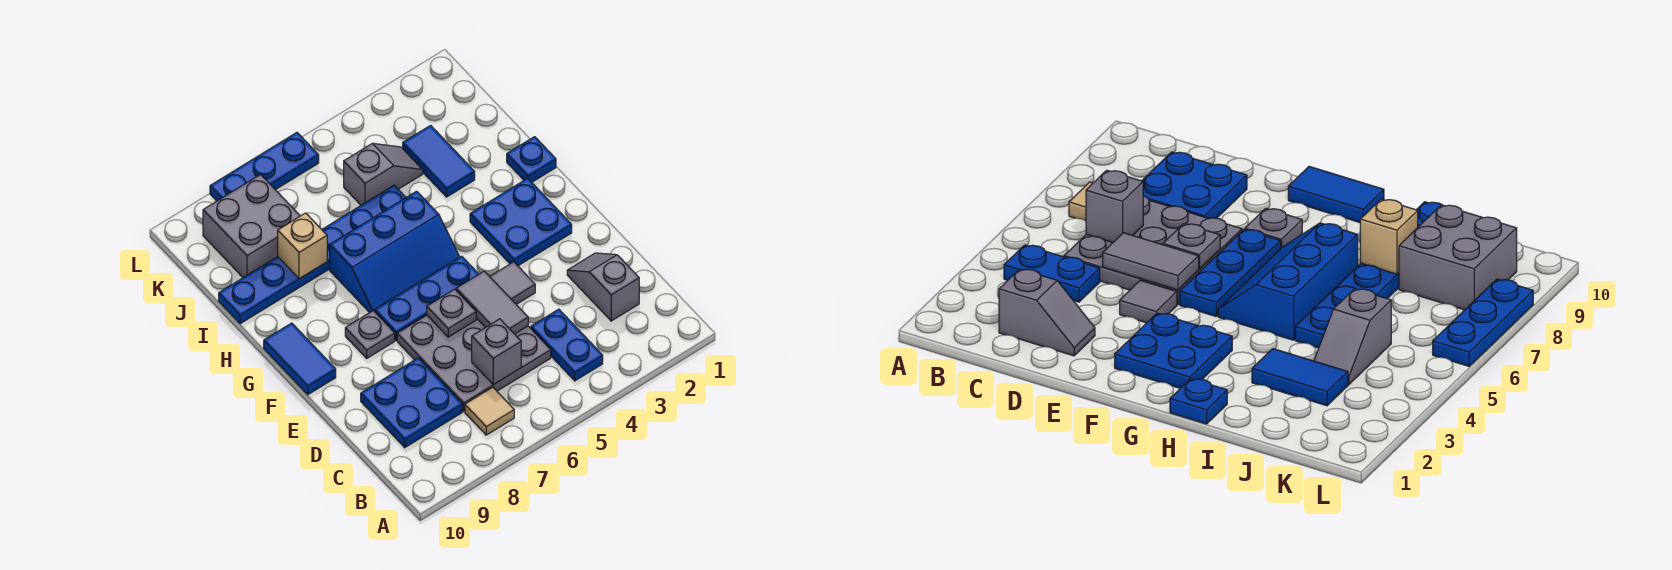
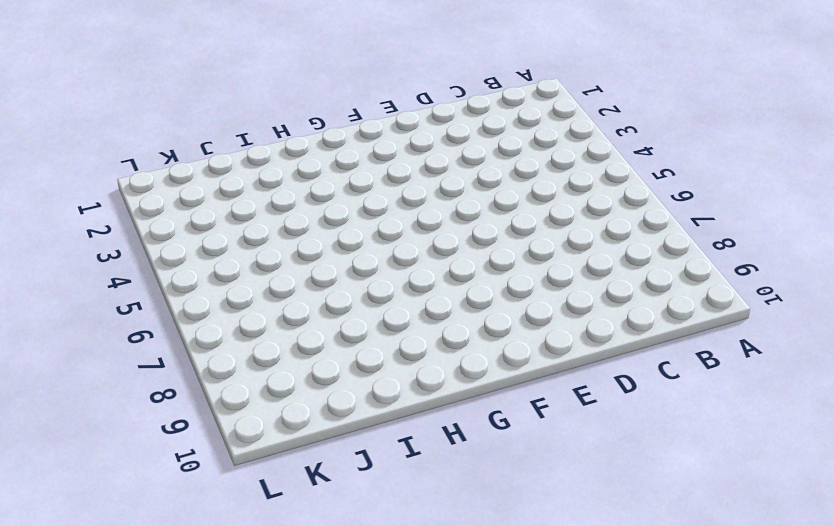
none -> blue 1x2 plate [531,309,603,381]
none -> tan 1x1 tile [465,387,514,435]
none -> grey 1x2 slope [567,253,639,321]

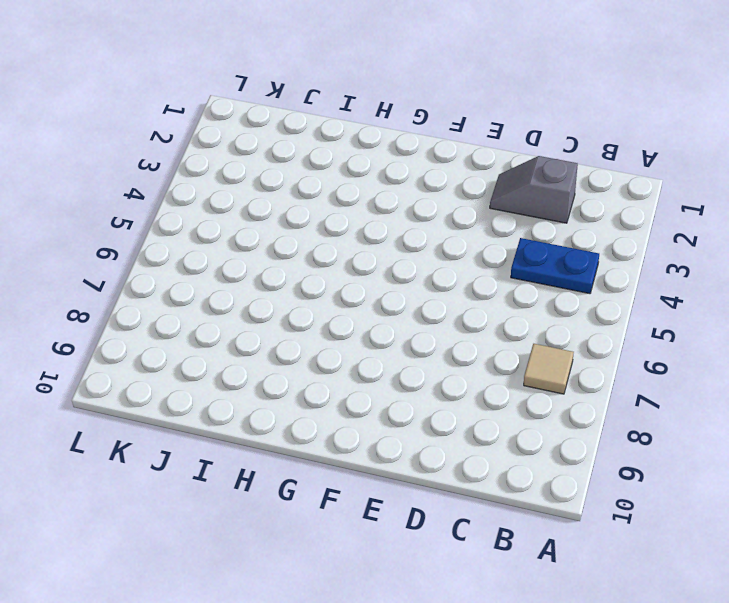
none -> grey 3x3 plate [397,315,551,411]
none -> blue 2x2 plate [361,358,462,448]
none -> grey 1x1 tile [490,262,535,304]

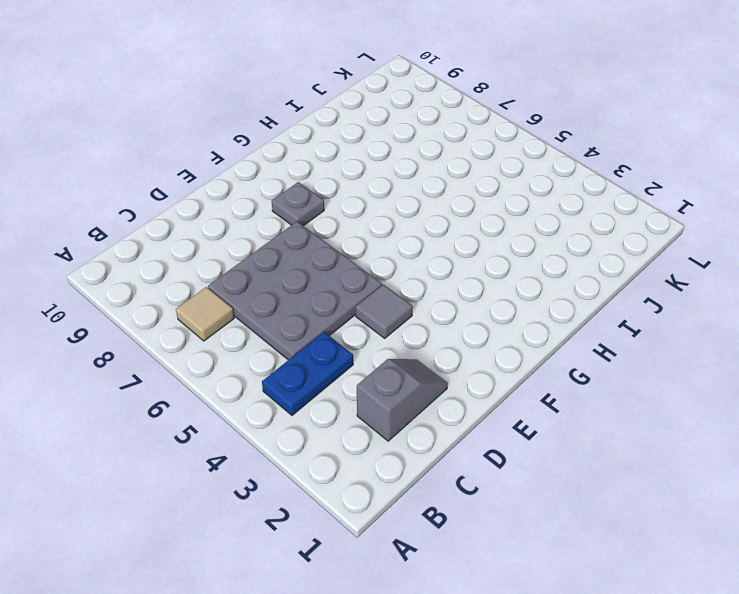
none -> blue 2x2 plate [361,358,462,448]
none -> blue 2x2 plate [470,178,572,266]
none -> blue 1x3 plate [375,256,479,340]

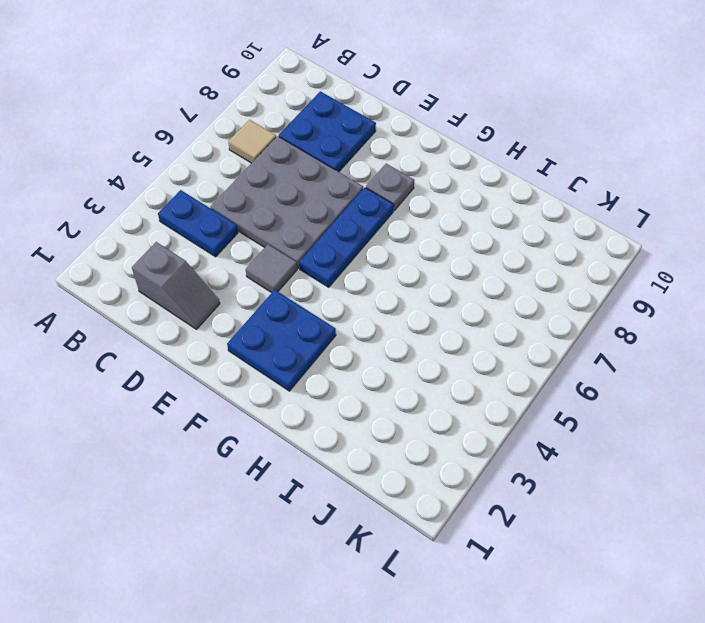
none -> blue 1x2 tile [264,323,336,395]
none -> blue 2x3 slope [330,191,460,313]
none -> blue 1x1 plate [507,137,556,182]

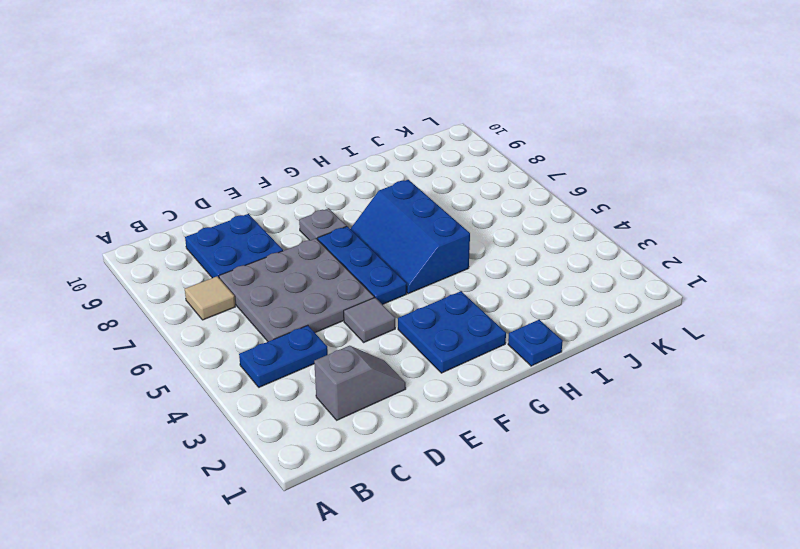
none -> blue 1x2 tile [264,323,336,395]
none -> blue 1x2 tile [403,125,475,197]
none -> blue 1x6 plate [219,185,406,324]

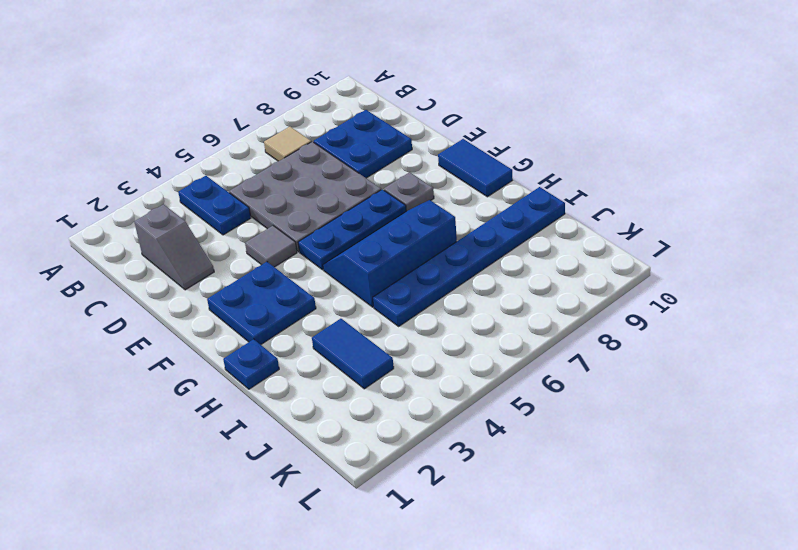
none -> grey 1x2 slope [344,143,423,205]
none -> grey 2x2 brick [203,174,300,278]
none -> blue 1x3 plate [210,133,319,201]

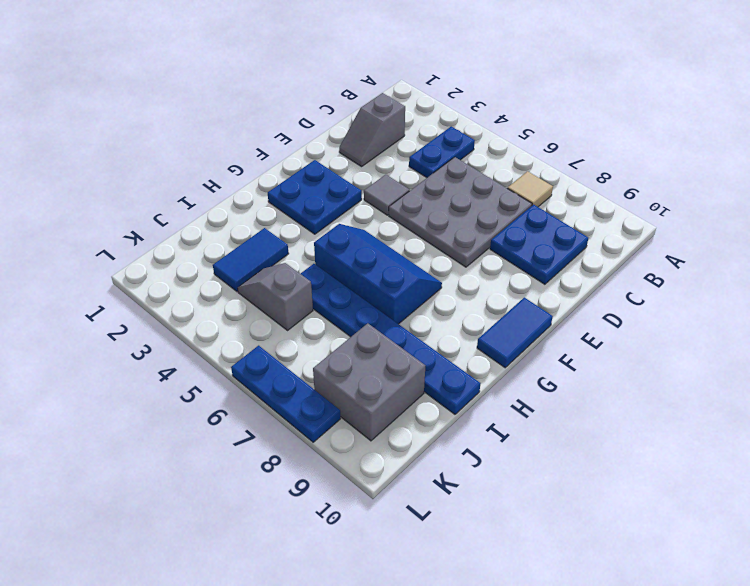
none -> blue 1x3 plate [375,256,479,340]
none -> grey 1x1 plate [345,311,395,358]
none -> blue 1x1 plate [507,137,556,182]

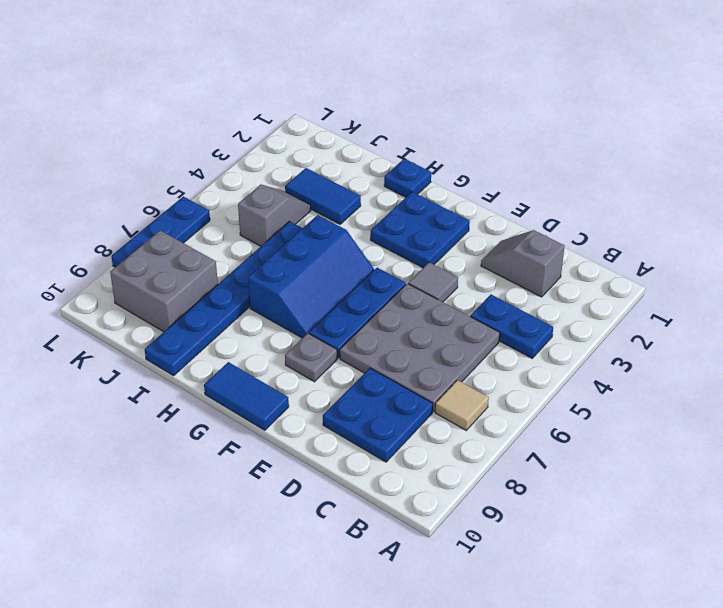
none -> grey 1x1 brick [472,319,521,385]
none -> grey 1x2 tile [456,271,528,334]
none -> grey 1x1 plate [427,289,476,337]

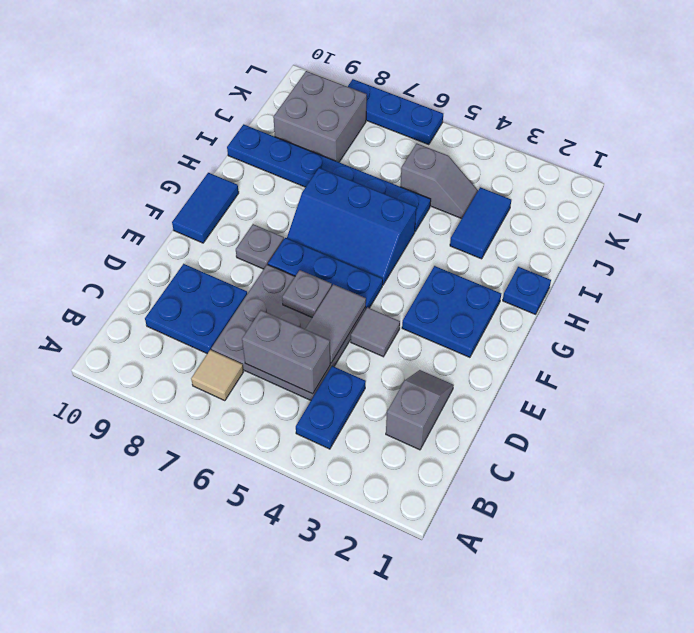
grey 1x2 brick [242,310,330,394] -> grey 1x1 brick [472,319,521,385]
none -> tan 1x1 brick [278,213,327,279]

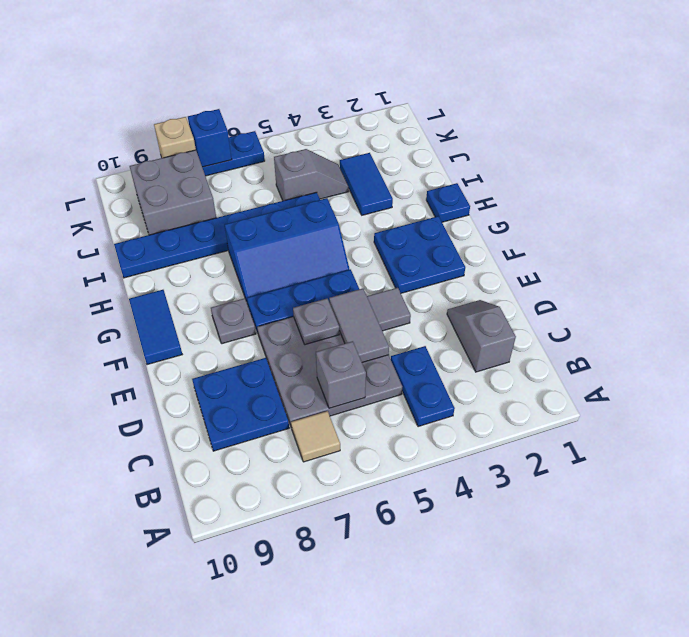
blue 1x1 brick [188,109,232,167] -> none
tan 1x1 brick [154,117,196,158] -> tan 1x1 brick moved to [278,213,327,279]

